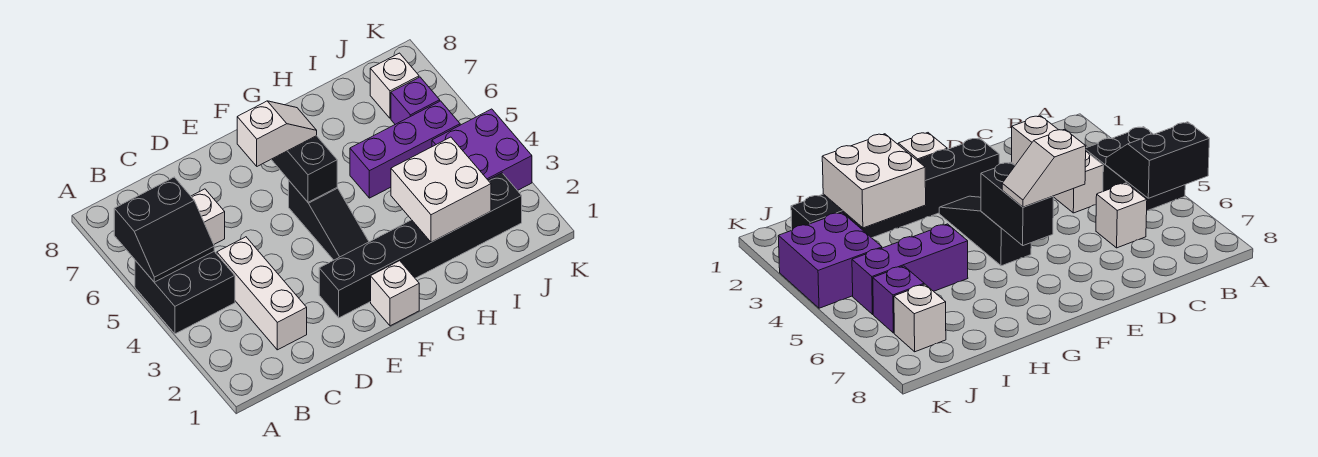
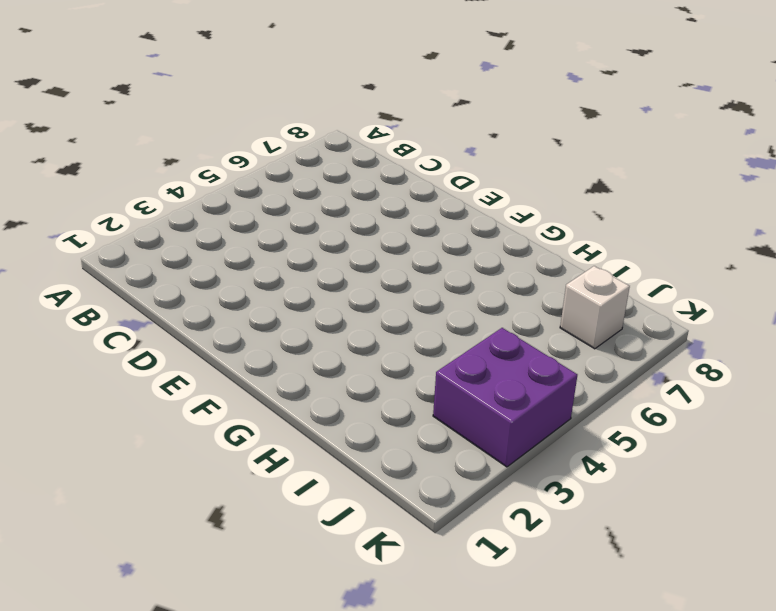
none -> black 2x2 brick [135,252,235,334]
none -> white 1x3 brick [217,237,307,350]
none -> white 1x1 brick [191,189,225,244]

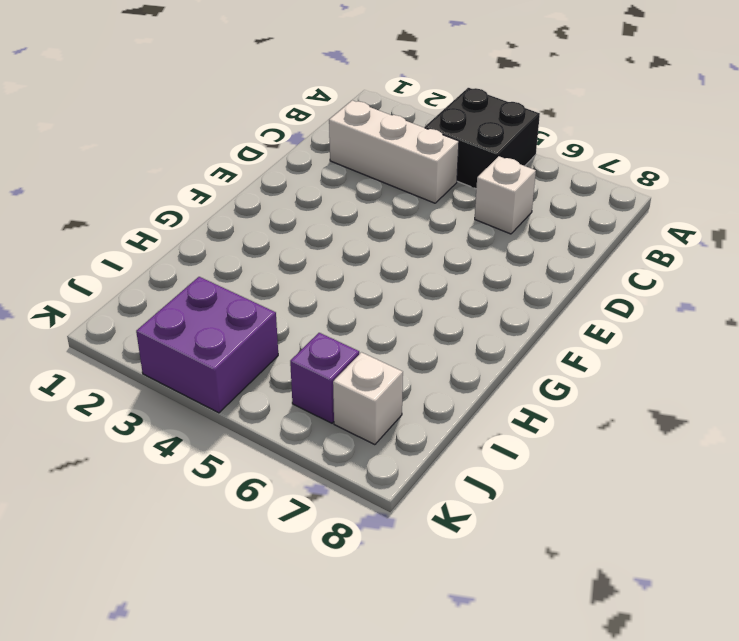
none -> black 1x6 brick [319,173,522,318]
none -> white 1x1 brick [371,261,419,326]
none -> black 1x3 slope [289,181,369,260]

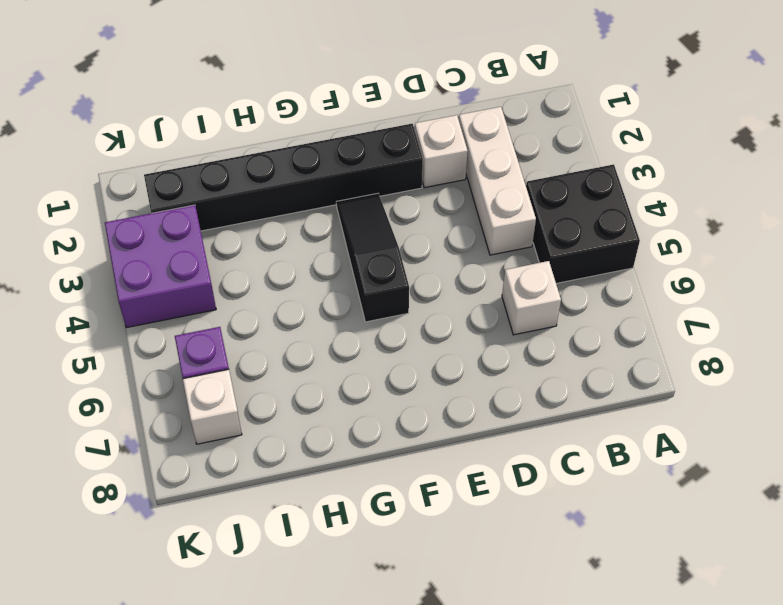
white 1x1 brick [415,115,468,188] -> white 1x1 brick moved to [371,261,419,326]
none -> purple 1x3 brick [350,101,460,198]
none -> black 2x2 slope [114,177,214,282]
none -> black 1x2 brick [271,136,337,202]

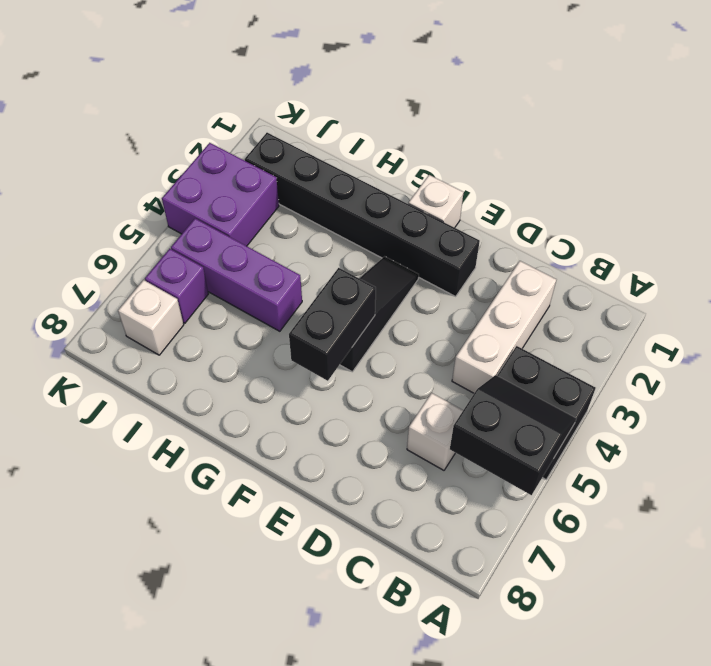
none -> white 2x2 brick [391,137,491,242]
none -> white 1x2 slope [237,101,317,166]

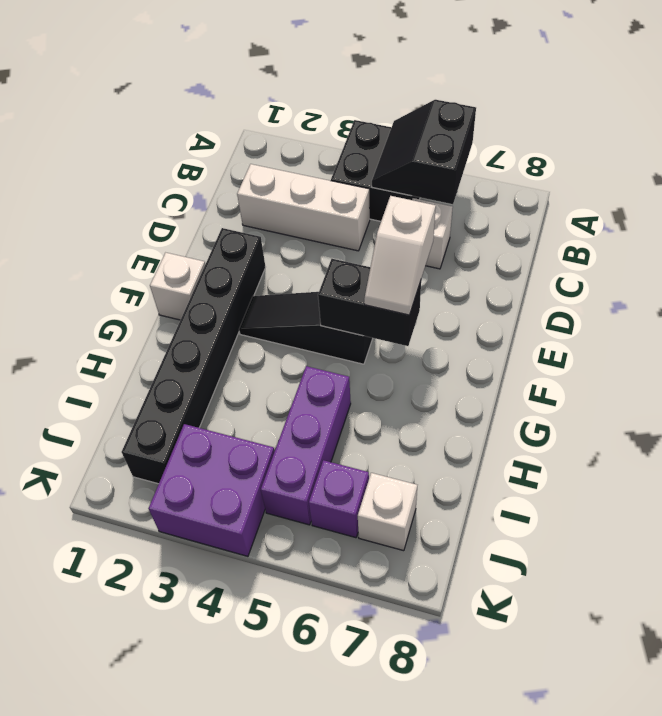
none -> white 2x2 brick [391,137,491,242]

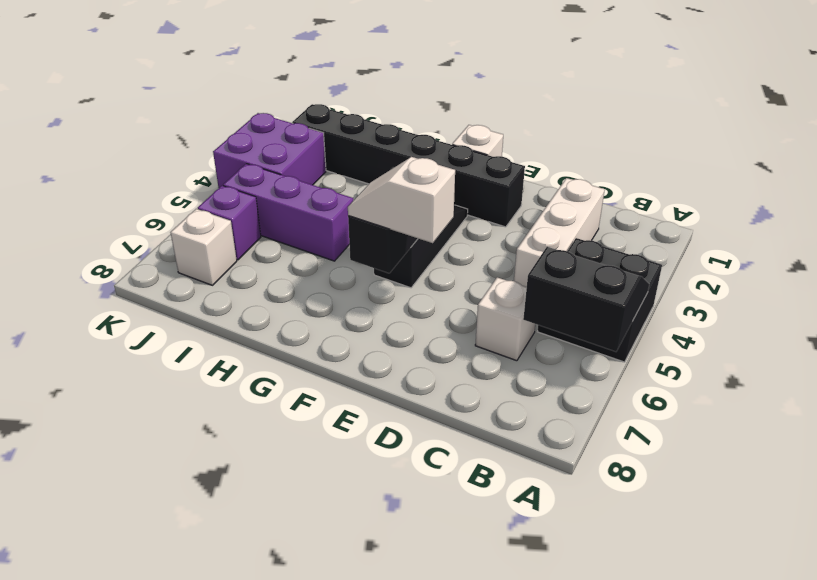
none -> white 2x2 brick [391,137,491,242]

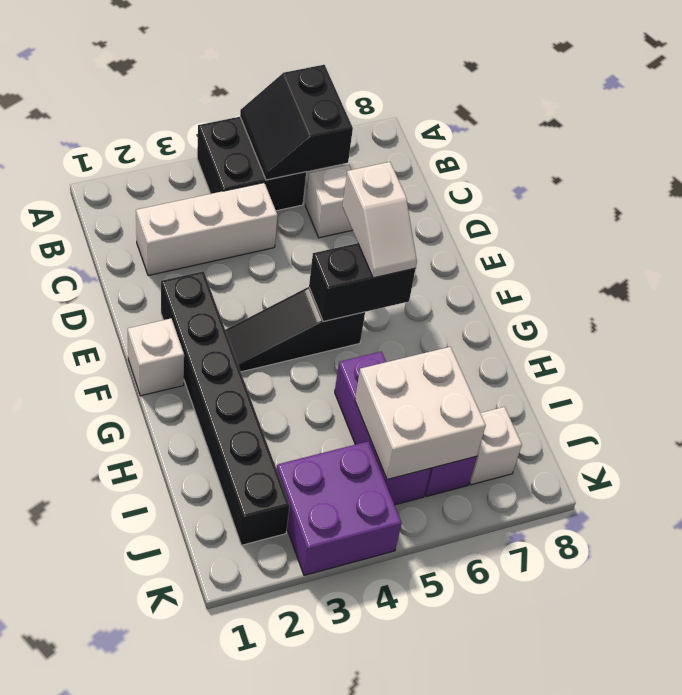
white 2x2 brick [355,347,486,479] -> white 2x2 brick moved to [391,137,491,242]

